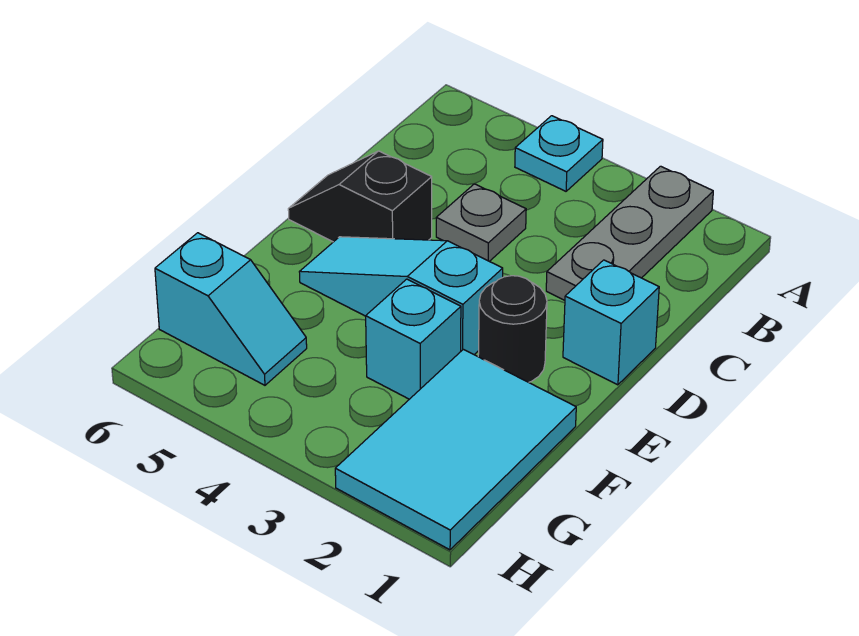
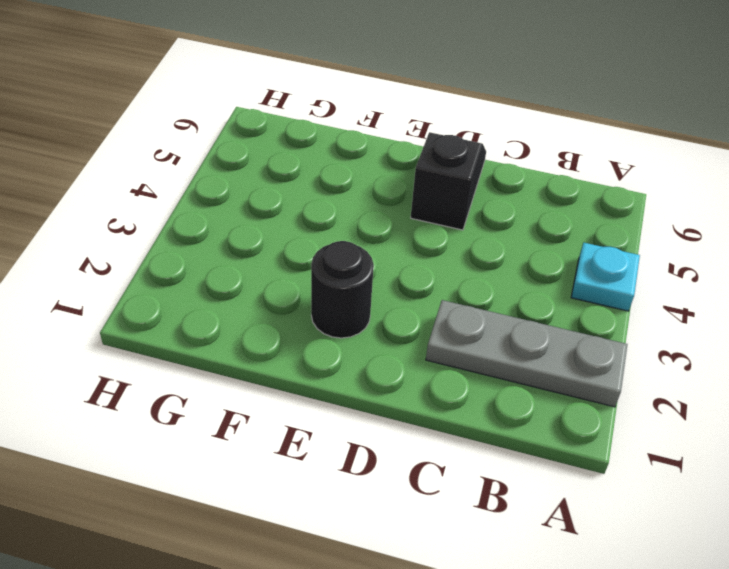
none -> grey 1x1 plate [436,184,526,261]
none -> cyan 1x1 brick [563,260,659,385]

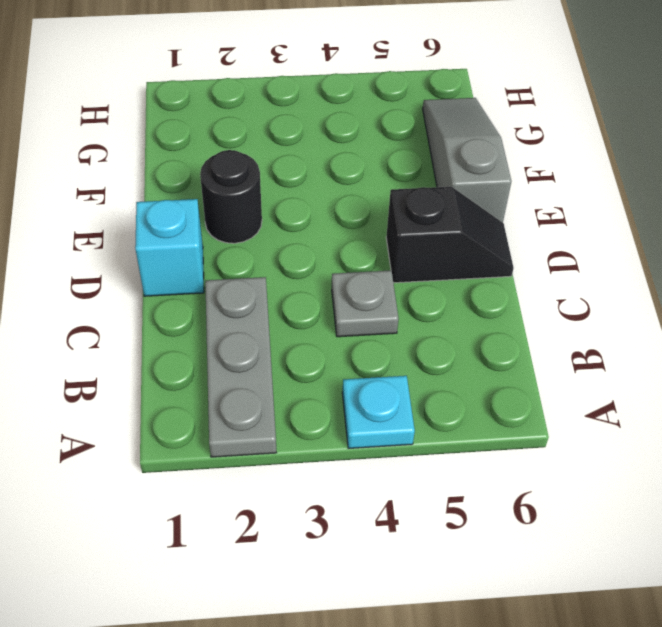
grey 1x3 slope [423,98,511,222] -> cyan 1x2 slope [155,233,307,385]
none -> cyan 1x3 slope [299,237,503,355]
none -> cyan 2x3 tile [335,349,576,550]

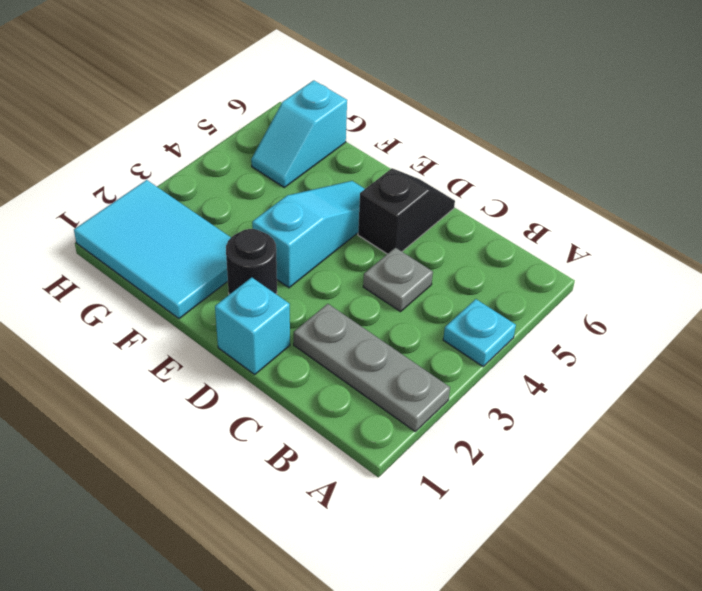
none -> cyan 1x1 brick [366,279,461,399]

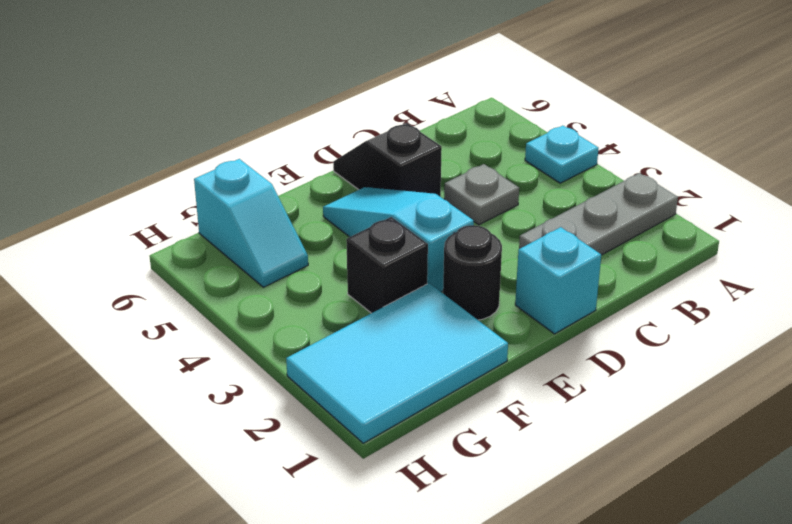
black 1x1 brick [346,217,428,313] -> cyan 1x1 brick [366,279,461,399]

